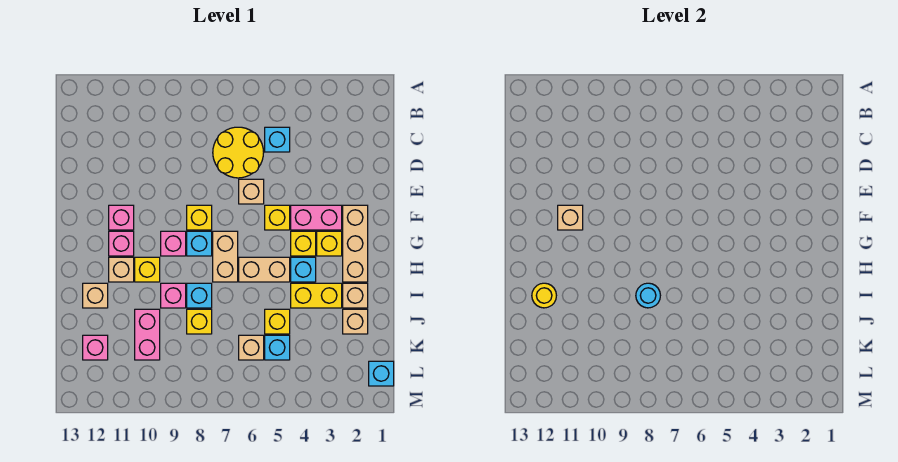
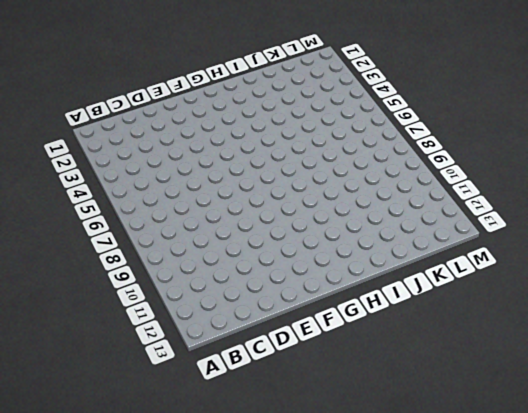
none -> cyan 1x1 brick [265,127,290,152]
none -> yellow 2x2 round brick [213,127,264,178]
none -> tan 1x1 brick [239,179,264,204]
none -> tan 1x3 brick [343,205,368,282]

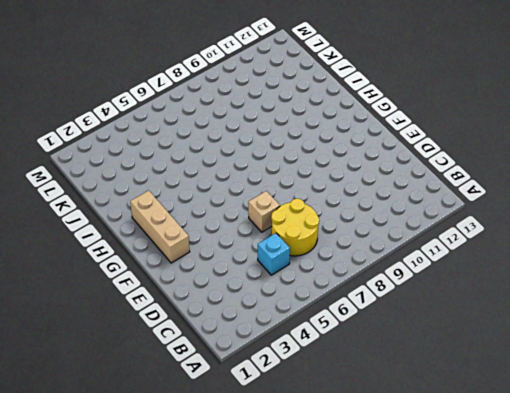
none -> pink 1x2 brick [291,205,342,230]
none -> yellow 1x1 brick [265,205,290,230]
none -> yellow 1x1 brick [187,205,212,230]
none -> pink 1x1 brick [109,205,134,230]

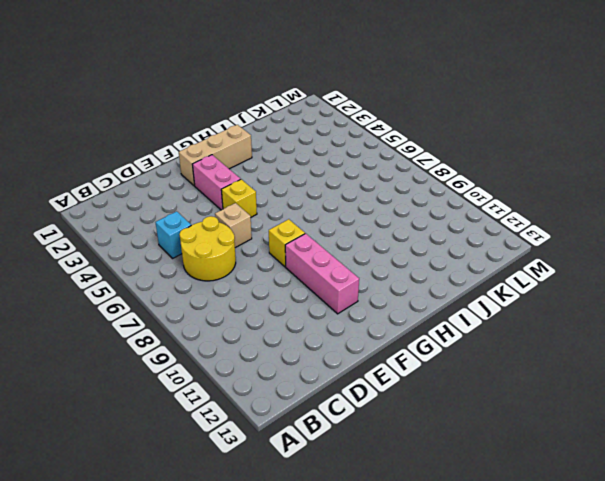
pink 1x3 brick [285,234,359,314] -> pink 1x1 brick [109,205,134,230]
none -> yellow 1x1 brick [317,231,342,256]
none -> yellow 1x1 brick [291,231,316,256]
none -> tan 1x2 brick [213,231,238,282]
none -> cyan 1x1 brick [187,231,212,256]

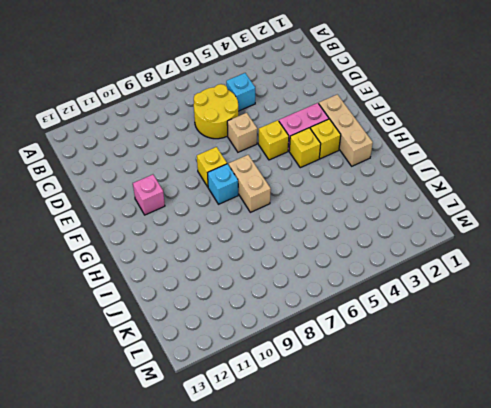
none -> pink 1x1 brick [161,231,186,256]
none -> pink 1x1 brick [109,231,134,256]
none -> cyan 1x1 brick [291,257,316,282]
none -> tan 1x2 brick [239,257,290,282]

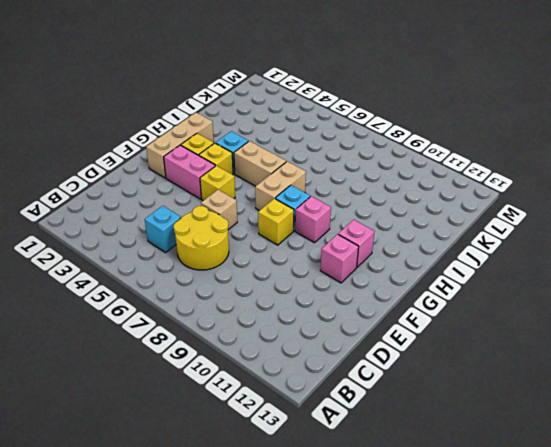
none -> yellow 1x1 brick [135,257,160,282]
none -> tan 1x1 brick [109,257,134,282]
none -> tan 1x1 brick [343,283,368,308]
none -> yellow 1x2 brick [291,283,342,308]

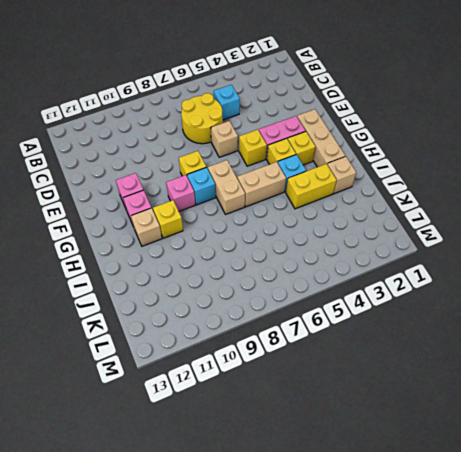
none -> cyan 1x1 brick [187,283,212,308]
none -> pink 1x1 brick [161,283,186,308]
none -> tan 1x1 brick [83,283,108,308]
none -> tan 1x1 brick [343,309,368,334]

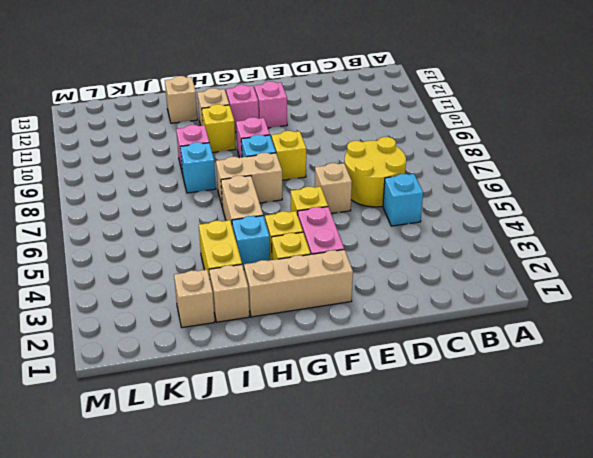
none -> yellow 1x1 brick [265,309,290,334]
none -> yellow 1x1 brick [187,309,212,334]
none -> pink 1x2 brick [135,309,160,360]
none -> cyan 1x1 brick [265,335,290,360]

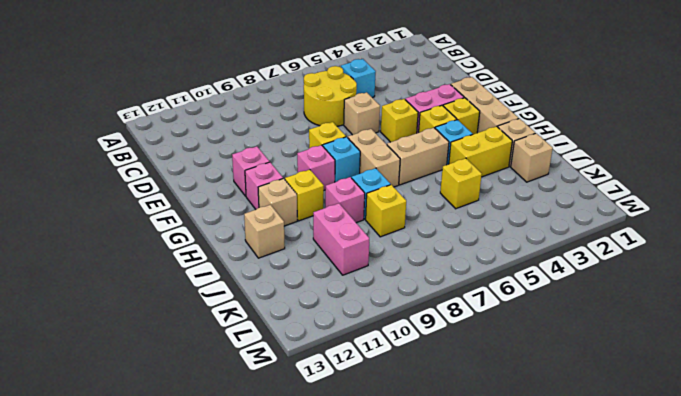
none -> cyan 1x1 brick [265,335,290,360]
none -> tan 1x1 brick [239,335,264,360]
none -> pink 1x1 brick [83,335,108,360]
none -> cyan 1x1 brick [369,361,394,386]

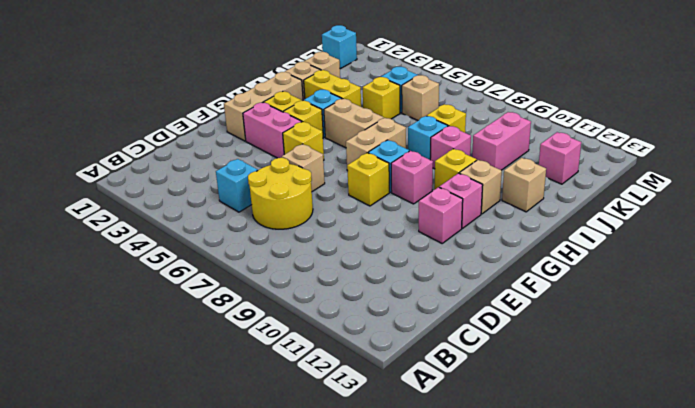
none -> tan 1x1 brick [558,205,583,230]
none -> cyan 1x1 round brick [636,283,660,308]
none -> yellow 1x1 round brick [532,283,556,308]

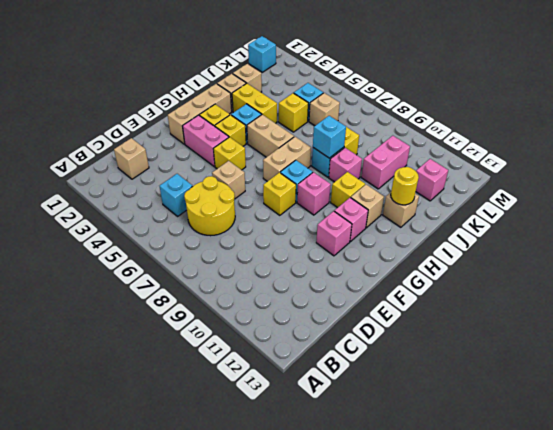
tan 1x1 brick [114,138,149,179] -> tan 1x1 brick moved to [558,205,583,230]
cyan 1x1 brick [313,116,346,158] -> cyan 1x1 round brick [636,283,660,308]

